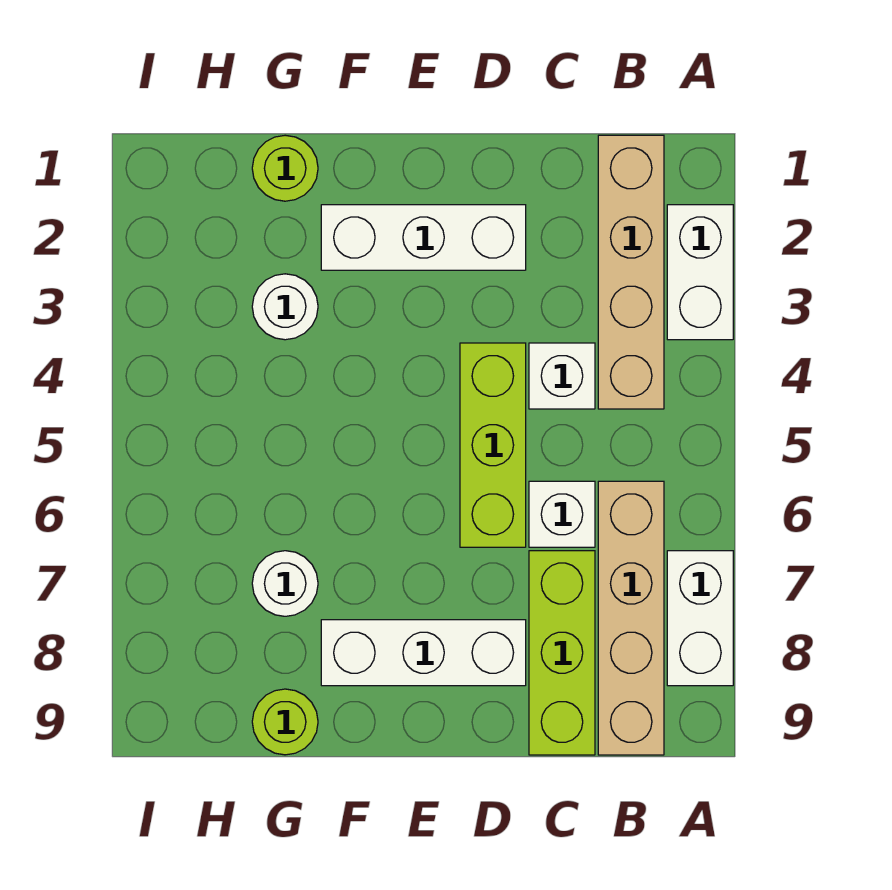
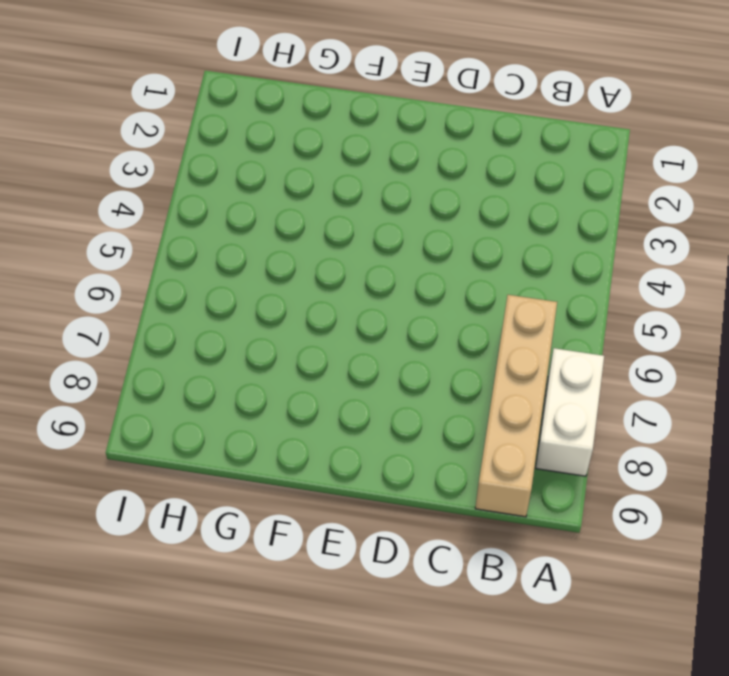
none -> white 1x2 brick [667,205,733,340]
none -> tan 1x4 brick [598,135,664,409]
none -> white 1x1 brick [529,343,595,409]

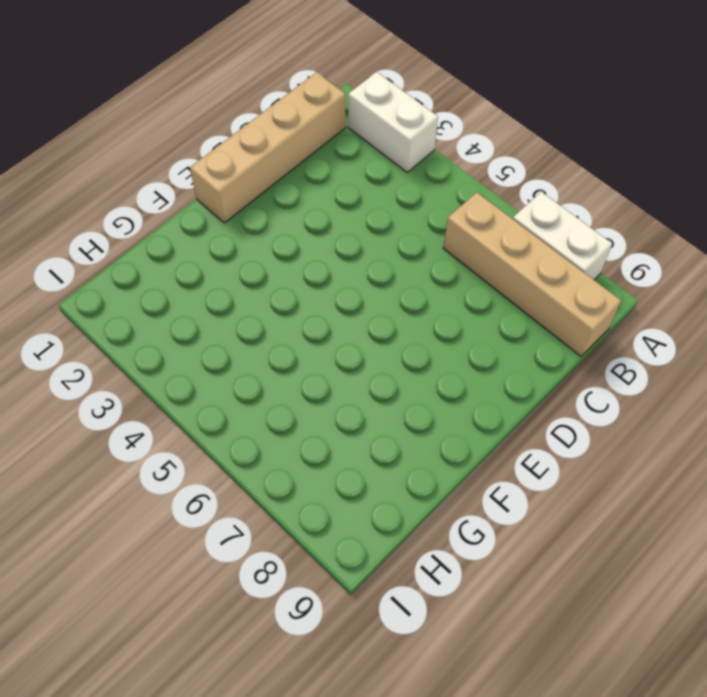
tan 1x4 brick [190,72,346,223] -> tan 1x4 brick turned to [598,135,664,409]
none -> white 1x1 brick [529,343,595,409]
none -> white 1x1 brick [529,481,595,547]
none -> lime 1x3 brick [529,551,595,755]

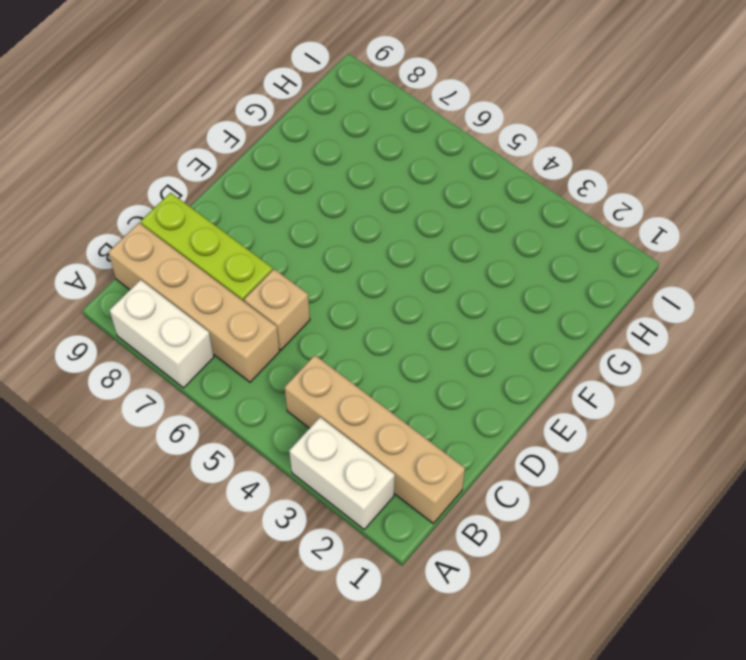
tan 1x1 brick [244,269,310,350] -> white 1x1 brick [529,481,595,547]
none -> white 1x1 brick [529,343,595,409]
none -> white 1x3 brick [321,205,526,270]
none -> lime 1x3 brick [460,343,526,547]

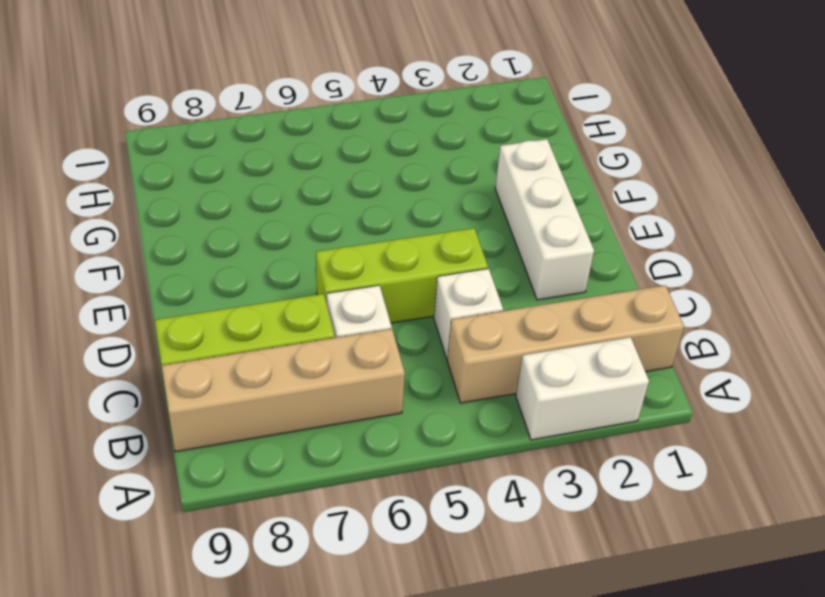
none -> white 1x2 brick [667,551,733,686]
none -> white 1x3 brick [321,620,526,686]
none -> lime 1x1 round brick [252,135,318,201]

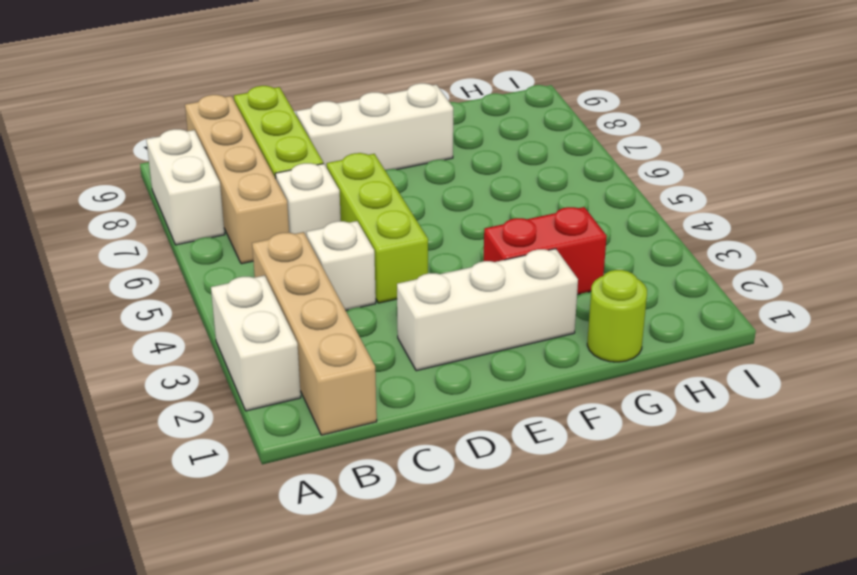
red 1x2 brick [483,207,607,295] -> white 1x1 round brick [252,274,318,340]
none -> white 1x1 round brick [252,551,318,616]
none -> lime 1x1 round brick [252,689,318,755]

